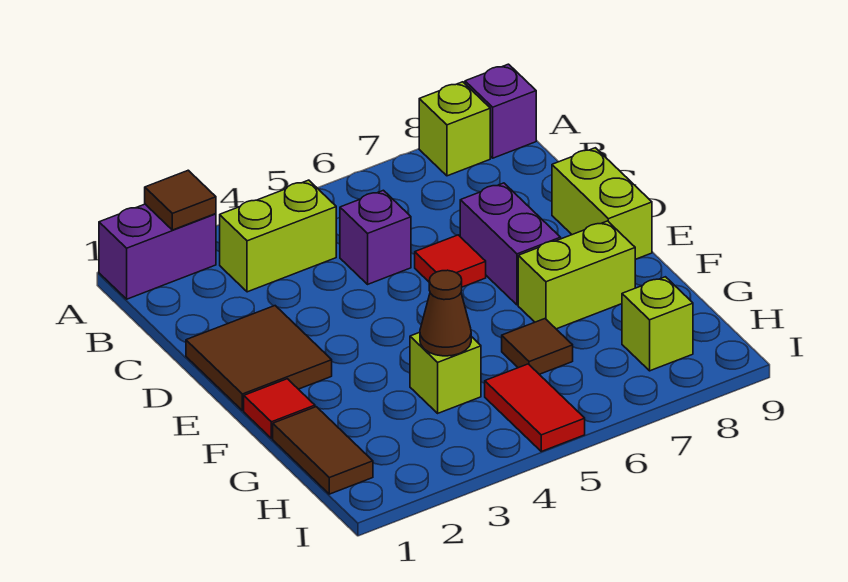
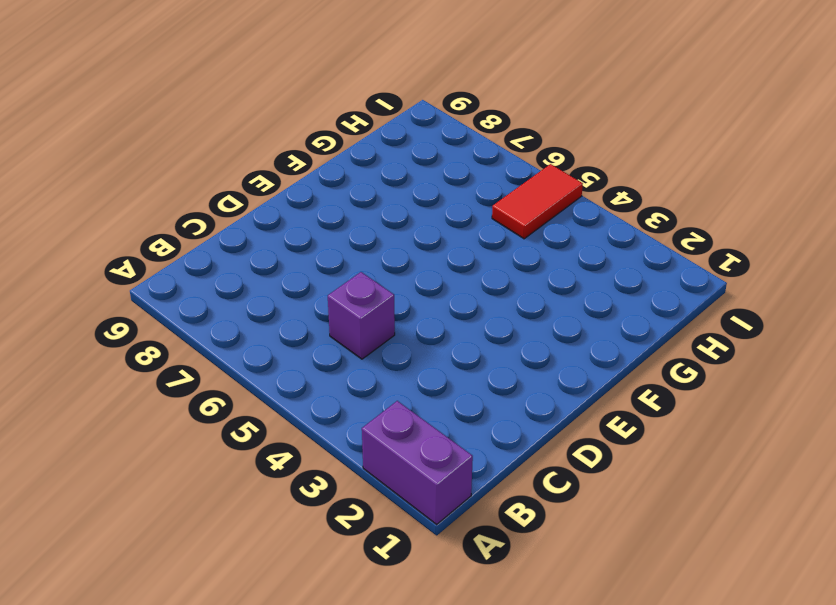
none -> lime 1x1 brick [419,82,490,176]
none -> purple 1x1 brick [465,64,536,158]
none -> lime 1x2 brick [220,180,336,292]

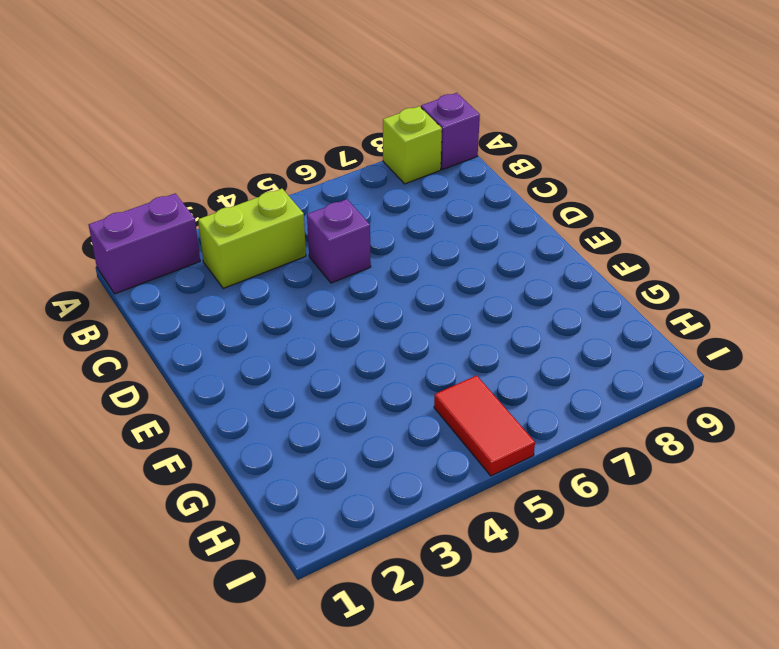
none -> brown 2x2 tile [186,306,332,411]
none -> red 1x1 tile [415,235,486,287]
none -> purple 1x2 brick [460,183,561,305]

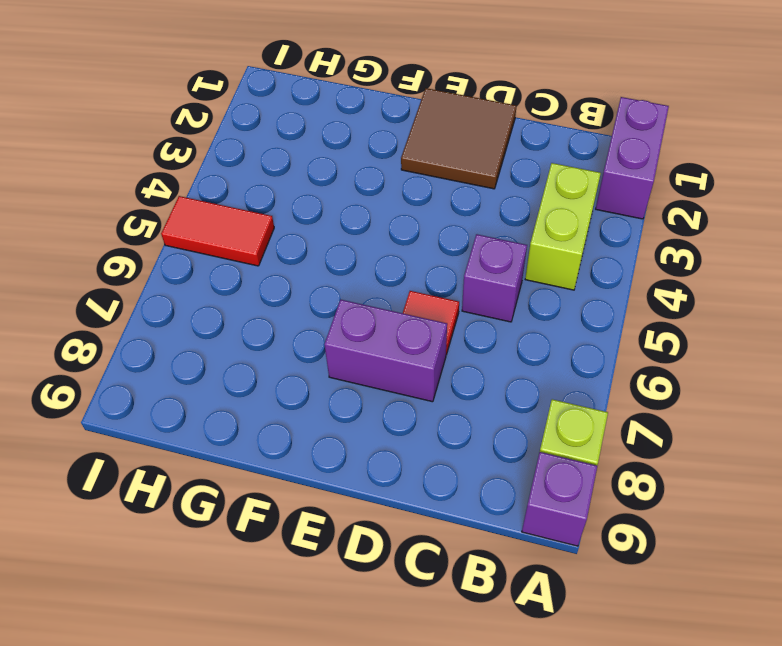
none -> lime 1x2 brick [552,148,652,259]
none -> red 1x1 tile [244,379,315,438]
none -> lime 1x2 brick [518,221,636,329]

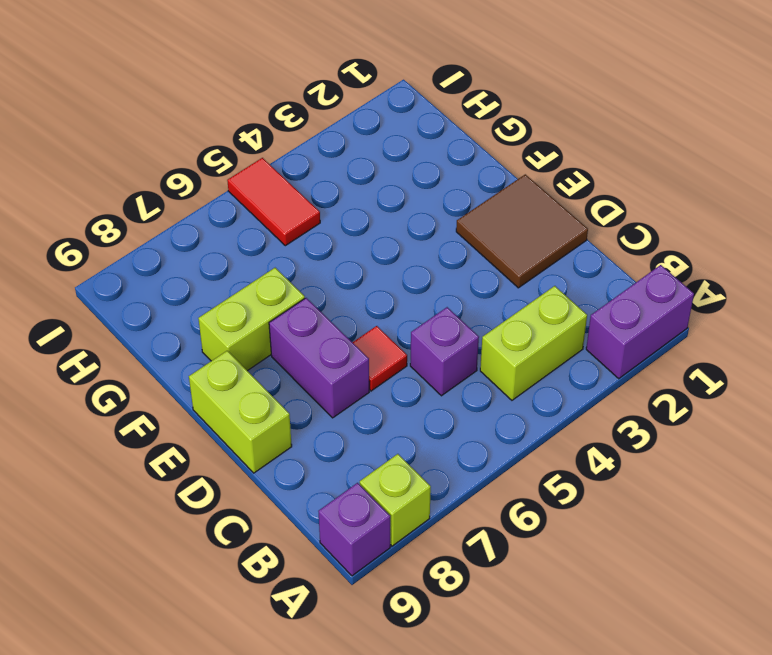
none -> red 1x1 tile [244,379,315,438]
none -> brown 1x2 tile [273,407,373,494]
none -> lime 1x1 brick [410,332,481,413]

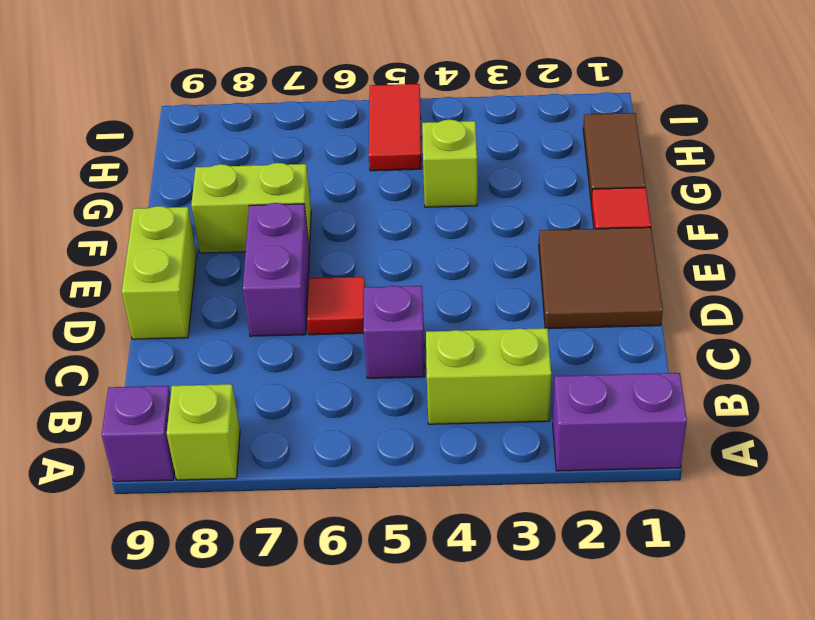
none -> brown 1x1 tile [502,319,573,374]
none -> lime 1x1 brick [622,277,693,371]
none -> brown 1x1 tile [145,170,216,230]

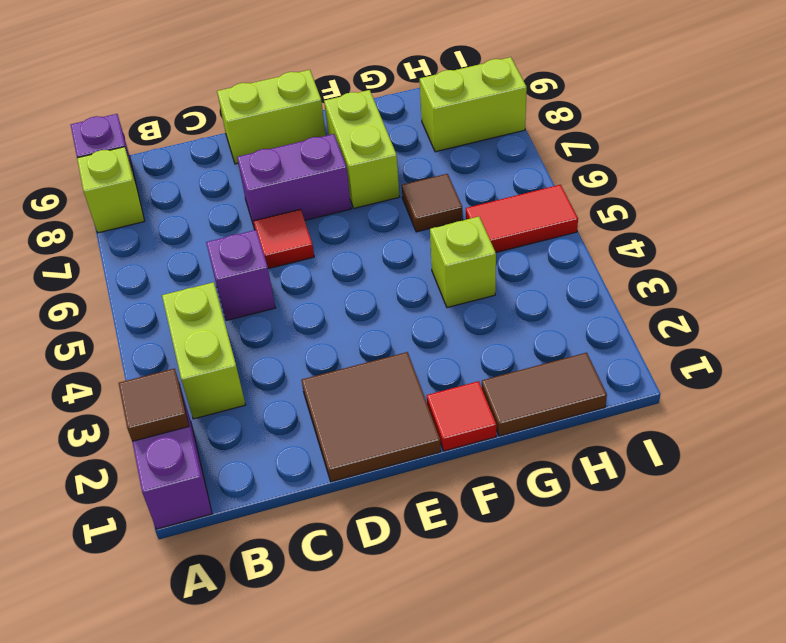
lime 1x2 brick [420,57,527,152] -> lime 1x1 brick [622,277,693,371]
none -> brown 1x1 cone [420,270,471,356]

